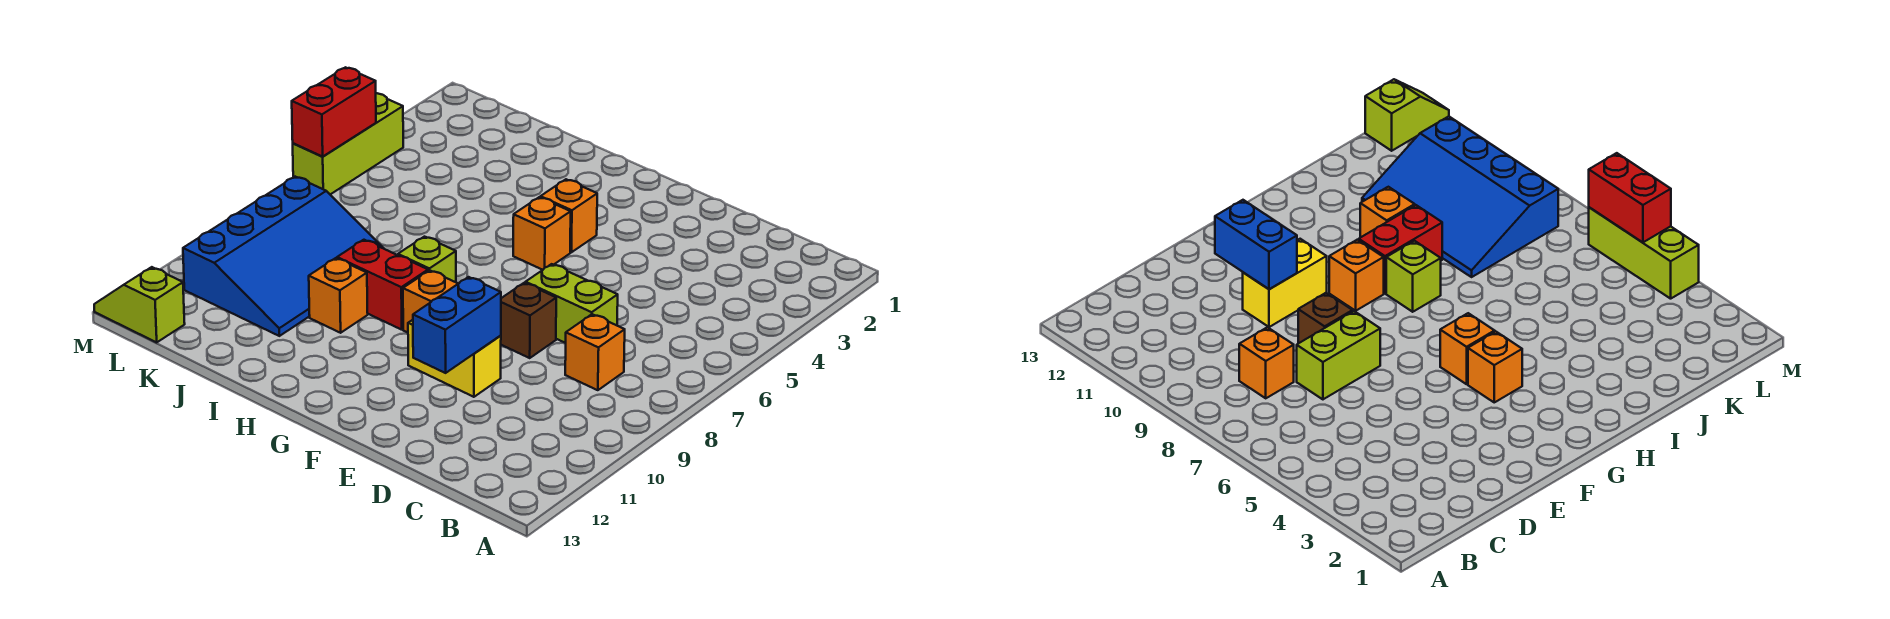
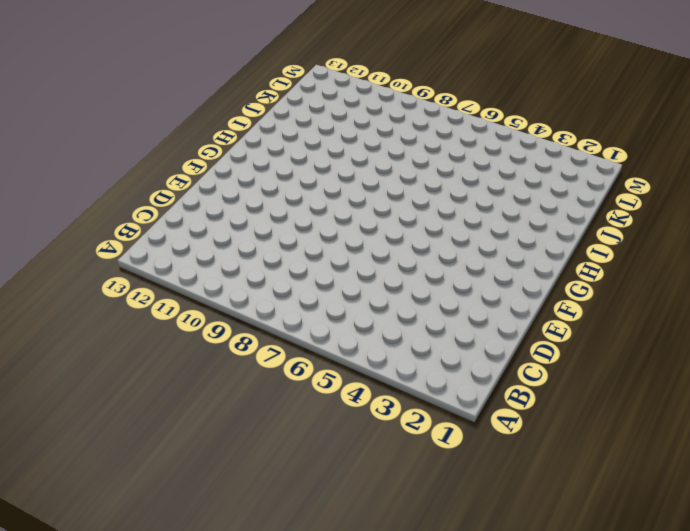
none -> orange 1x1 brick [565,314,625,390]
none -> lime 1x2 brick [526,264,618,343]
none -> brown 1x1 brick [501,283,556,358]

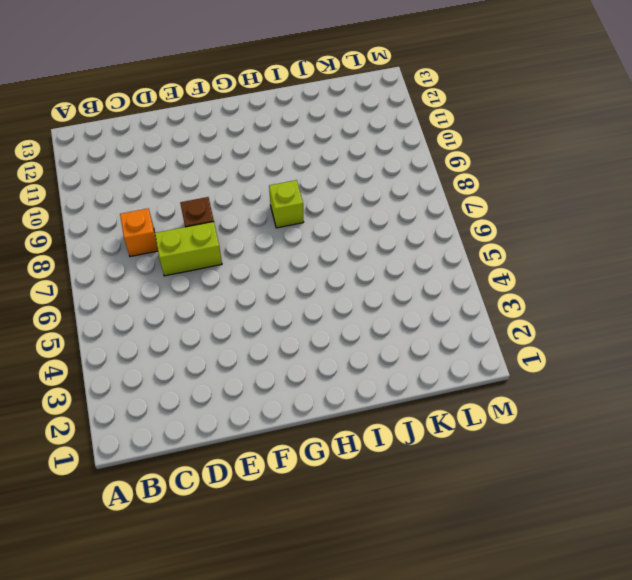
none -> yellow 1x2 brick [408,320,501,397]
none -> orange 1x1 brick [540,179,597,252]
none -> orange 1x1 brick [513,197,571,270]

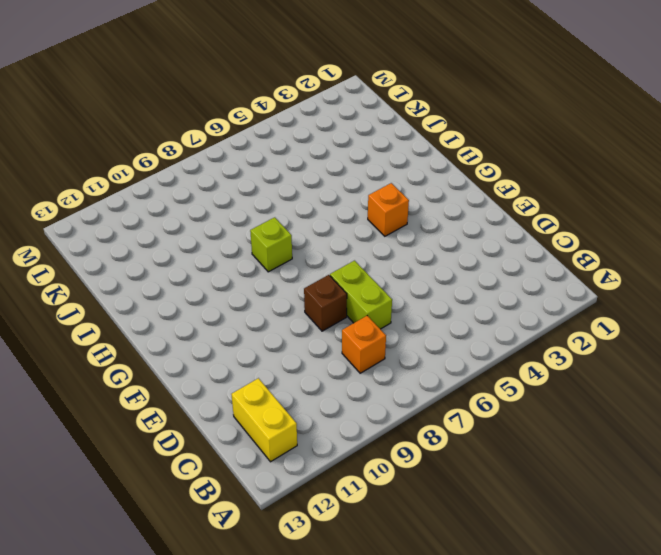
yellow 1x2 brick [231,378,297,462] -> yellow 1x2 brick moved to [408,320,501,397]
none -> orange 1x1 brick [513,197,571,270]
none -> orange 1x1 brick [403,270,458,333]
none -> red 1x2 brick [337,240,428,330]

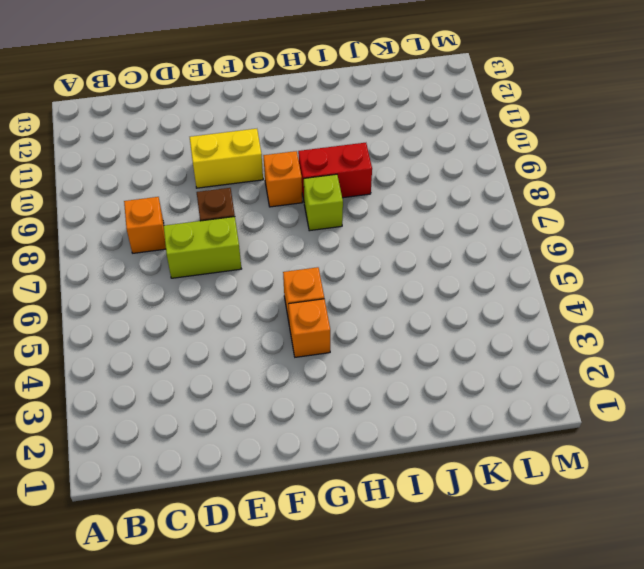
none -> orange 1x1 brick [309,258,368,333]
none -> blue 3x4 slope [183,177,384,336]
none -> lime 1x2 slope [94,267,185,342]

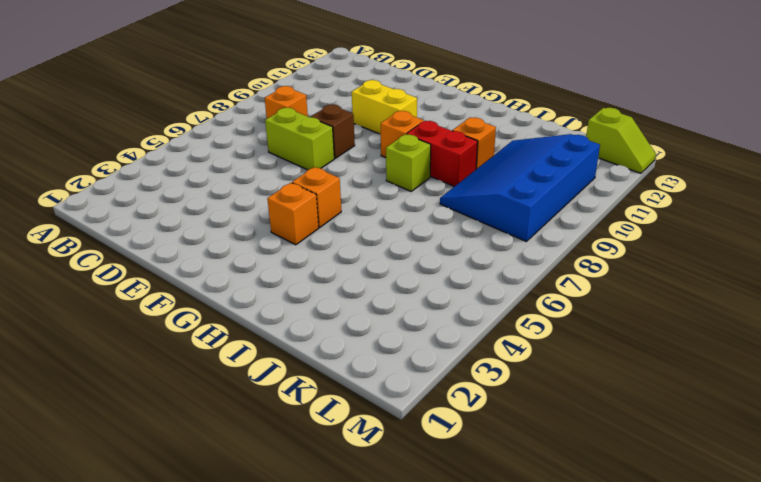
none -> lime 1x3 brick [293,93,403,194]
none -> blue 1x2 brick [413,277,501,373]
none -> red 1x2 brick [292,67,376,157]

